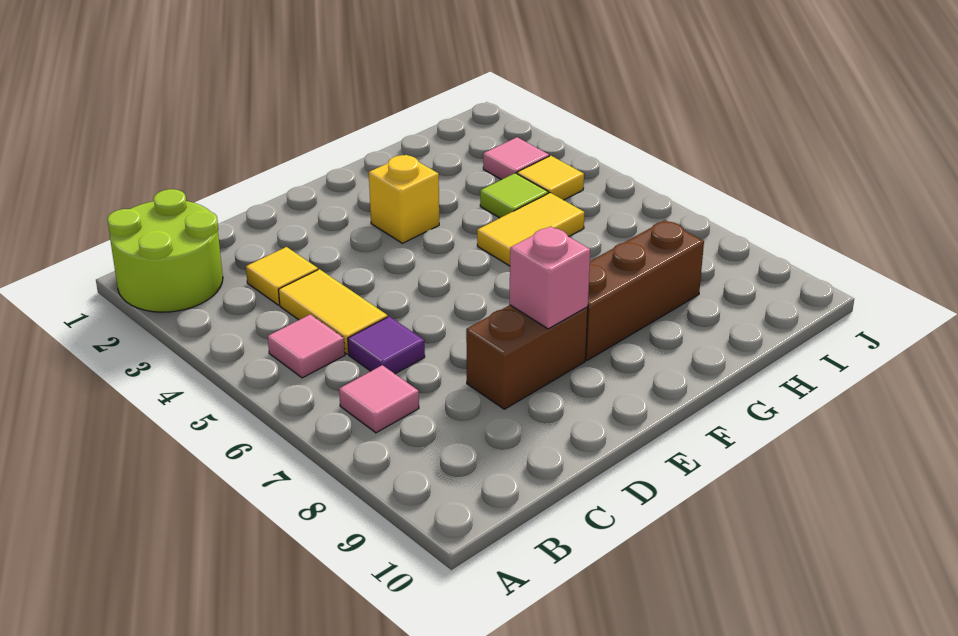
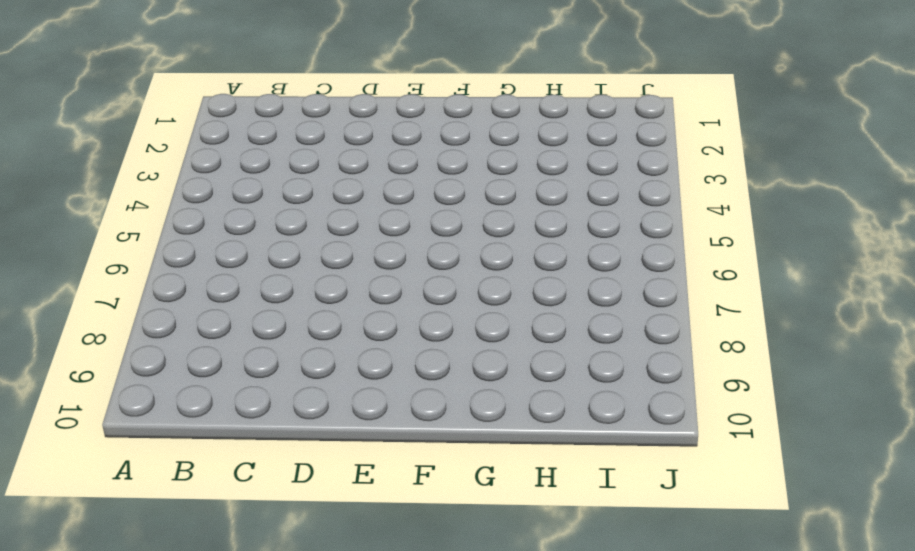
none -> lime 2x2 round brick [107,189,223,312]
none -> pink 1x1 tile [268,314,345,378]
none -> pink 1x1 tile [339,365,419,433]

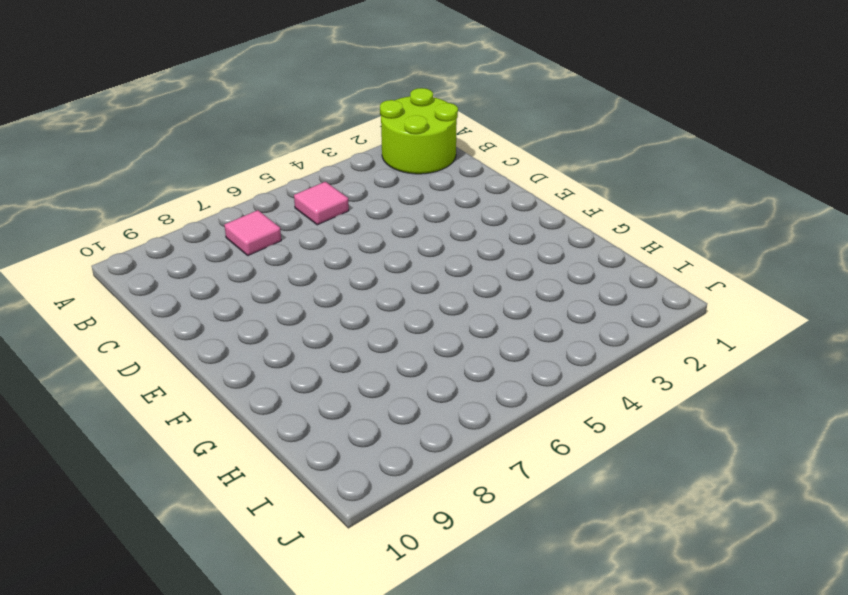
none -> yellow 1x1 tile [246,247,318,305]
none -> yellow 1x2 tile [279,269,388,354]
none -> purple 1x1 tile [348,316,425,374]

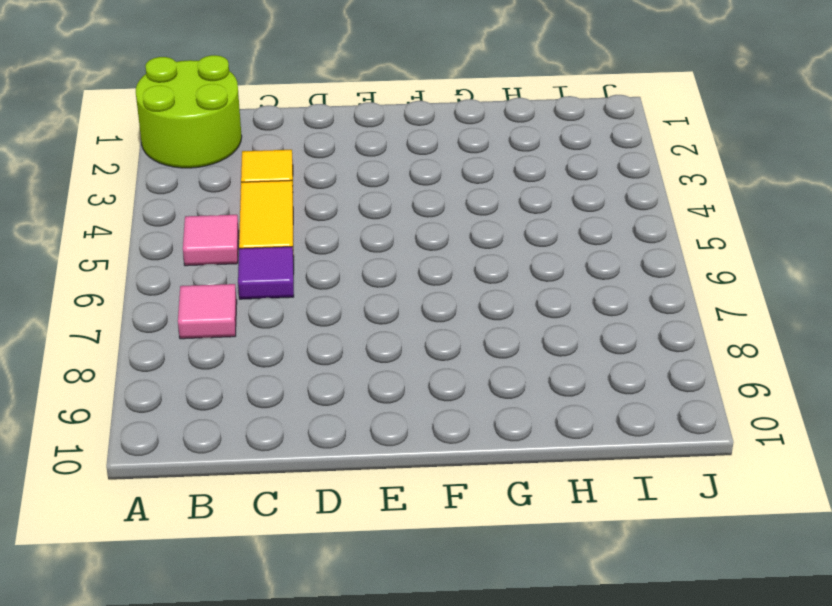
none -> brown 1x2 brick [466,305,588,409]
none -> yellow 1x1 brick [369,155,439,243]
none -> brown 1x3 brick [585,220,704,360]

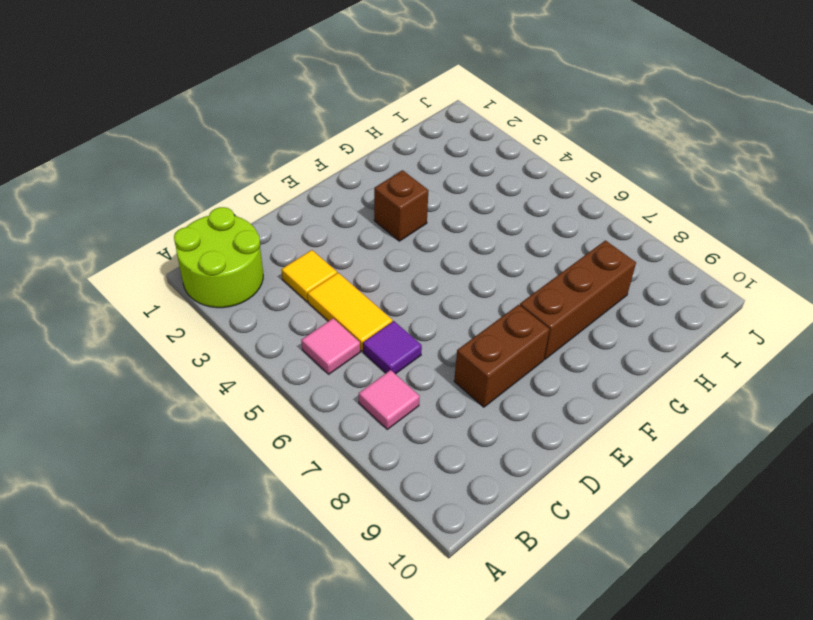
brown 1x1 brick [374,170,428,241] -> yellow 1x1 brick [369,155,439,243]
none -> yellow 1x2 tile [477,193,585,266]
none -> lime 1x1 tile [480,173,549,218]
none -> pink 1x1 tile [483,137,549,180]

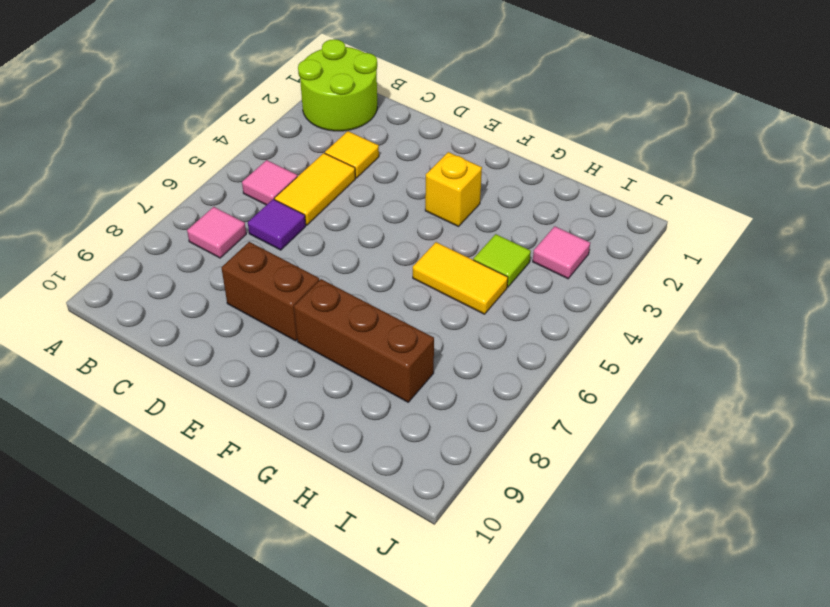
none -> yellow 1x1 tile [517,156,584,200]
none -> pink 1x1 brick [509,226,590,329]

